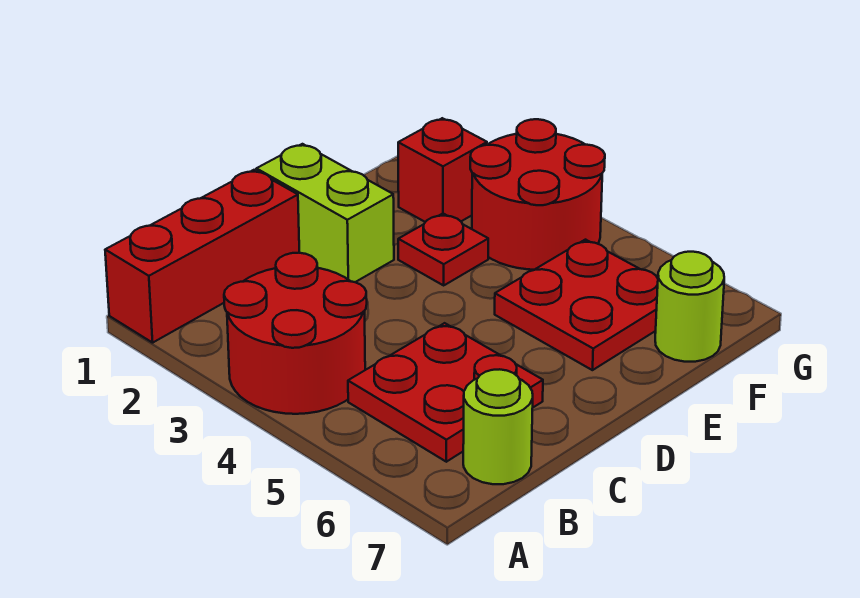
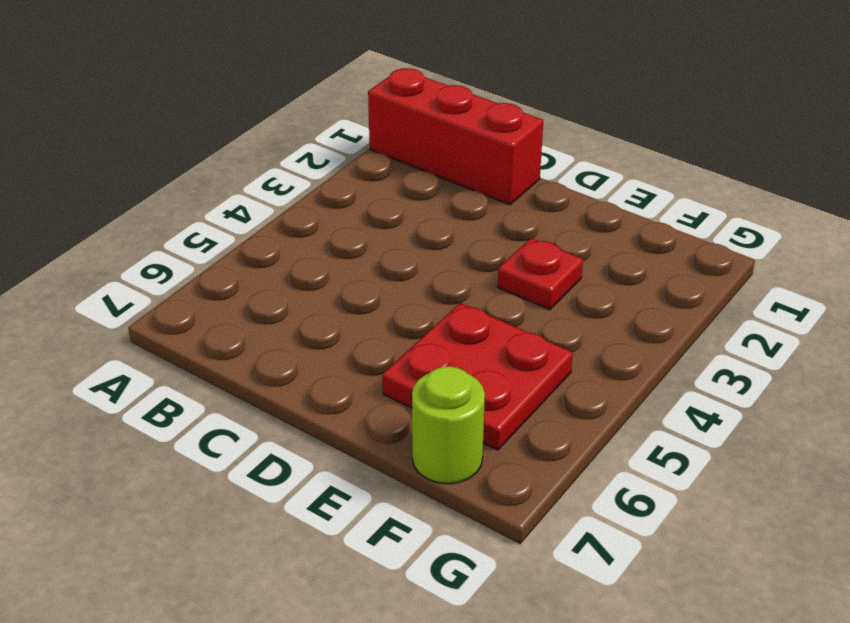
none -> red 2x2 round brick [224,253,367,414]
none -> red 2x2 plate [348,323,543,462]

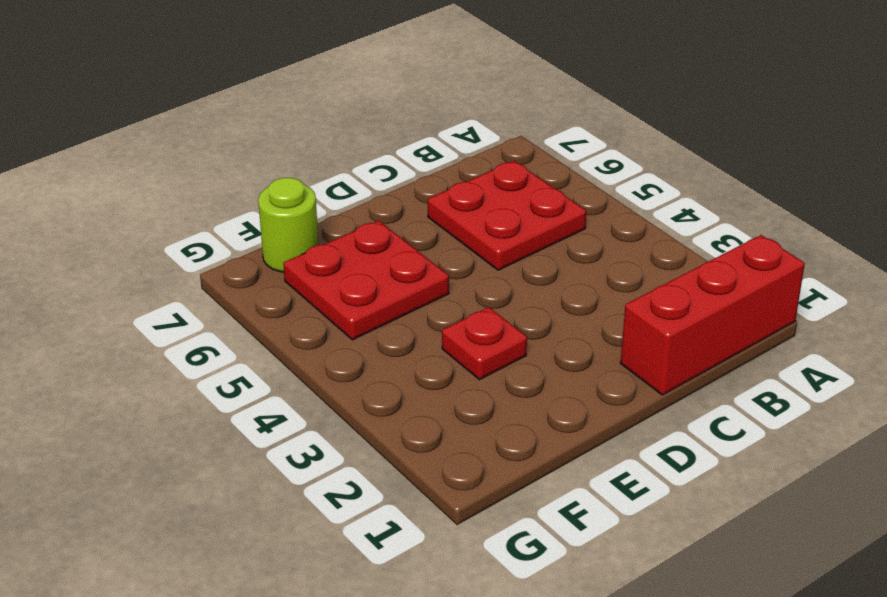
none -> red 2x2 round brick [224,253,367,414]
none -> lime 1x1 round brick [463,369,533,484]

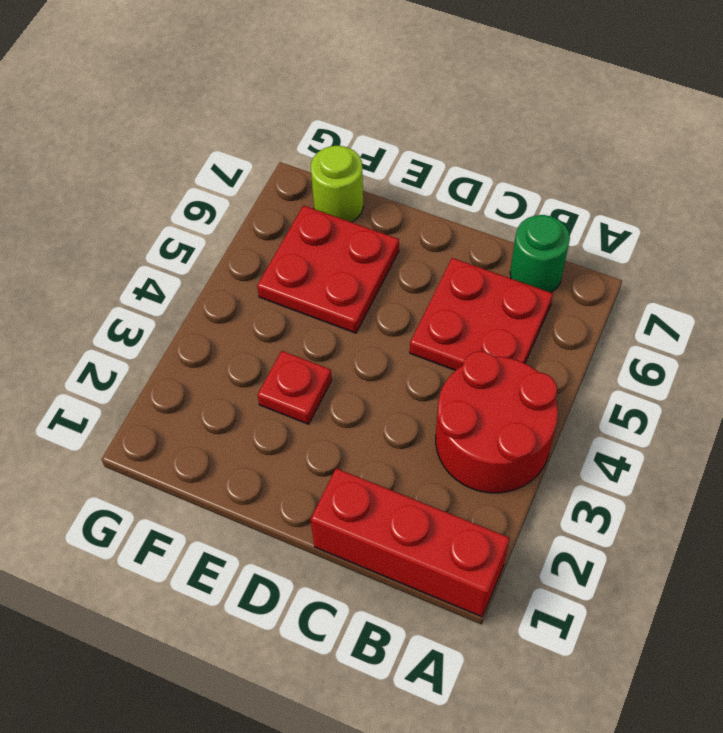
green 1x1 round brick [510,215,570,293] -> lime 1x1 round brick [463,369,533,484]
none -> lime 1x2 brick [256,144,394,282]
none -> red 1x1 brick [398,118,487,222]

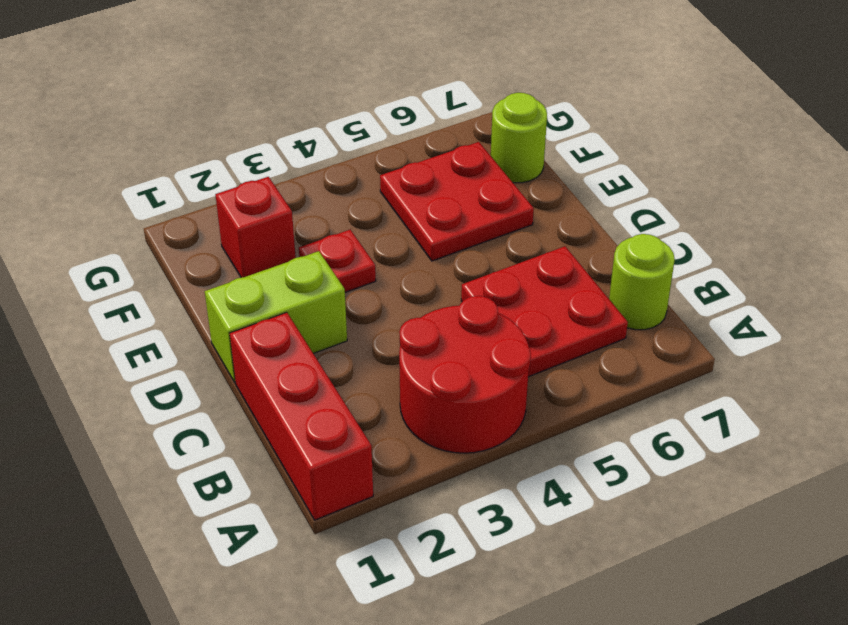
none -> red 2x2 round brick [470,119,605,270]

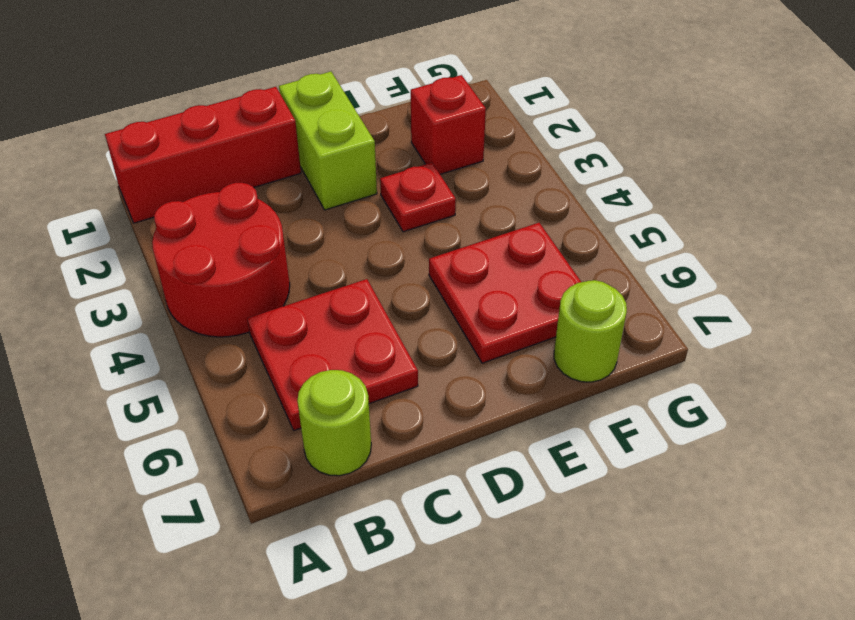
none -> red 2x2 round brick [470,119,605,270]

